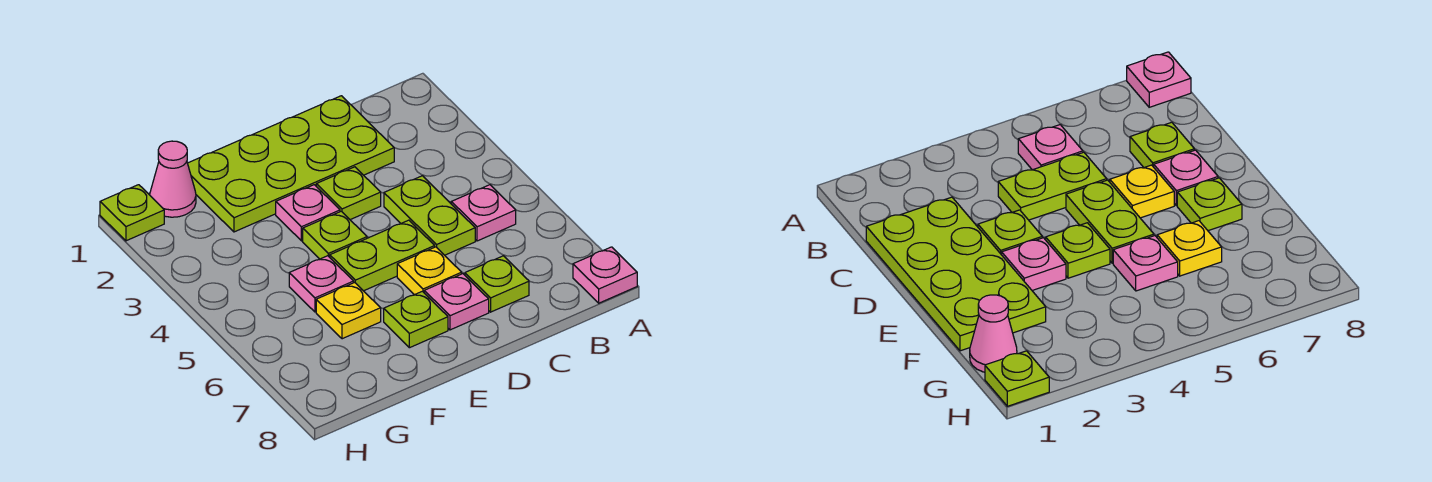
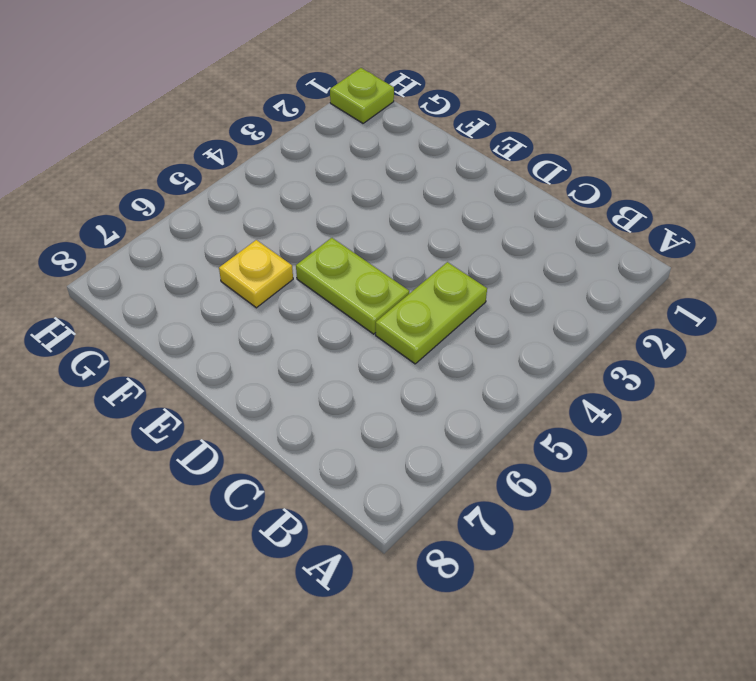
none -> pink 1x1 plate [573,247,637,303]
none -> pink 1x1 plate [451,185,516,241]
none -> lime 2x4 plate [188,96,394,232]

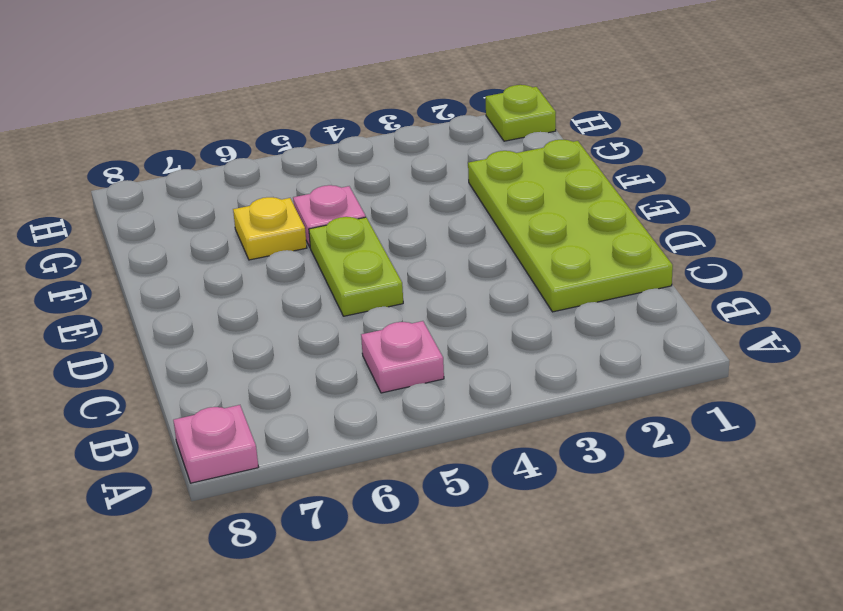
none -> lime 1x2 plate [384,176,475,255]
none -> lime 1x1 plate [465,256,529,312]
none -> lime 1x1 plate [316,167,381,220]

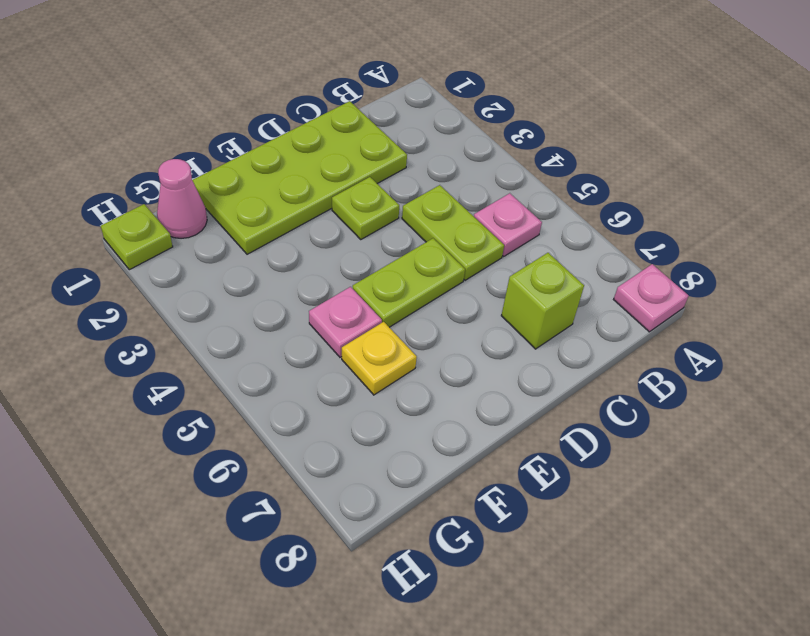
lime 1x1 brick [501,253,584,349] -> lime 1x1 plate [465,256,529,312]
none -> yellow 1x1 plate [397,247,462,295]
none -> pink 1x1 plate [424,274,489,330]
none -> pink 1x1 plate [276,185,340,241]

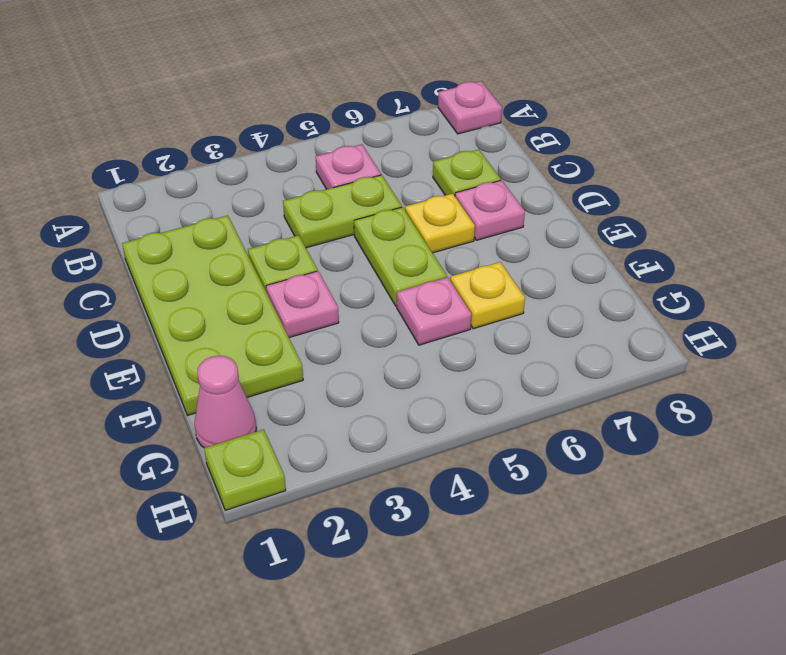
none -> lime 1x1 plate [303,211,367,259]
none -> lime 1x1 plate [384,291,448,348]

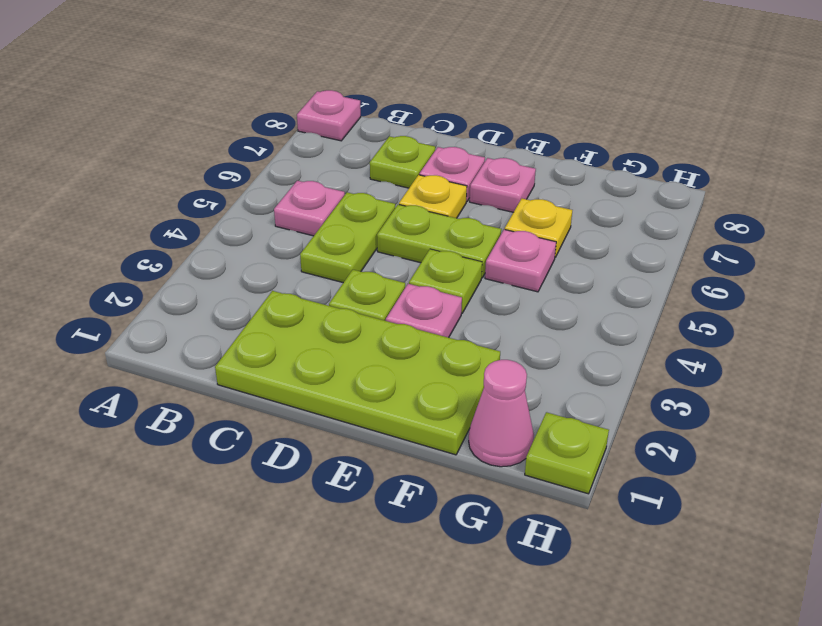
pink 1x1 plate [470,158,536,212] -> lime 1x1 plate [384,291,448,348]

